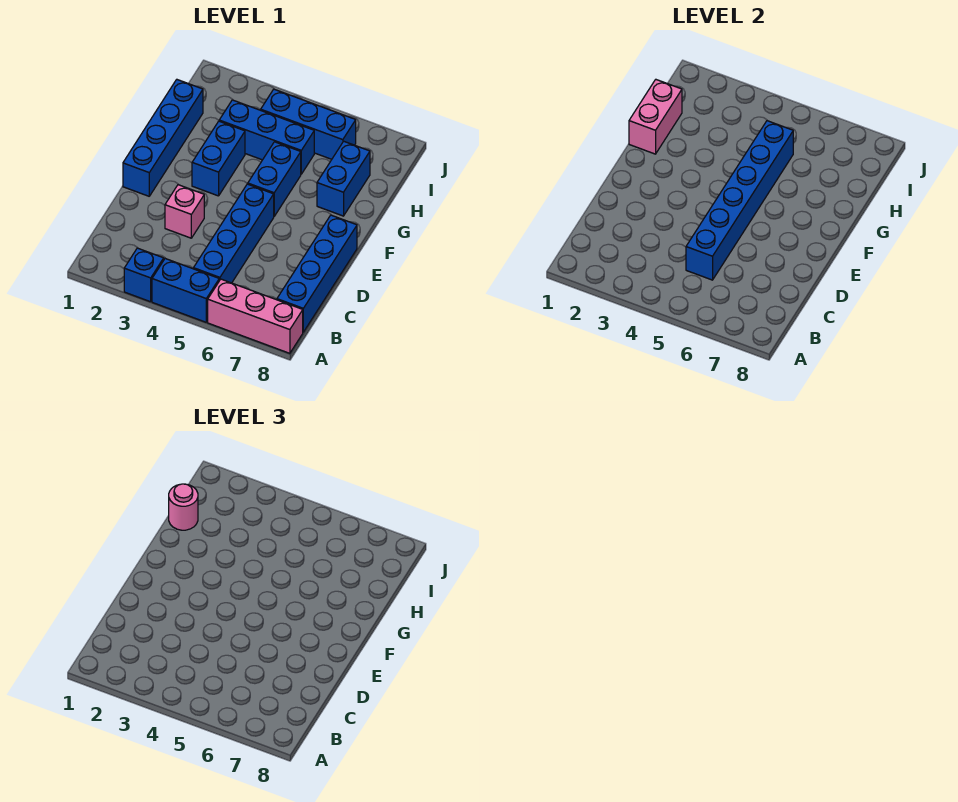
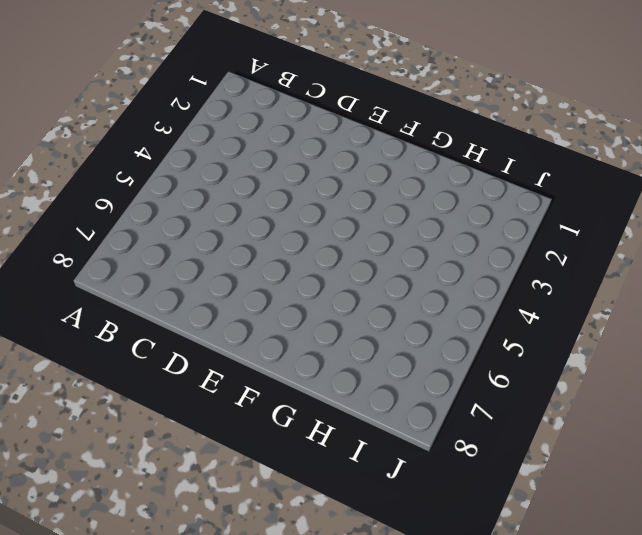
none -> blue 1x1 brick [124,248,164,302]
none -> blue 1x2 brick [152,258,219,322]
none -> pink 1x3 brick [208,279,303,353]

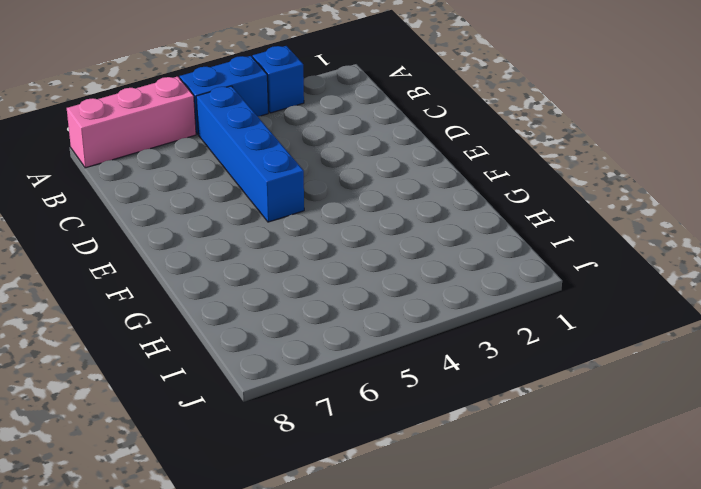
none -> blue 1x4 brick [277,215,357,332]
none -> pink 1x1 brick [165,185,204,238]
none -> blue 1x4 brick [123,80,203,196]

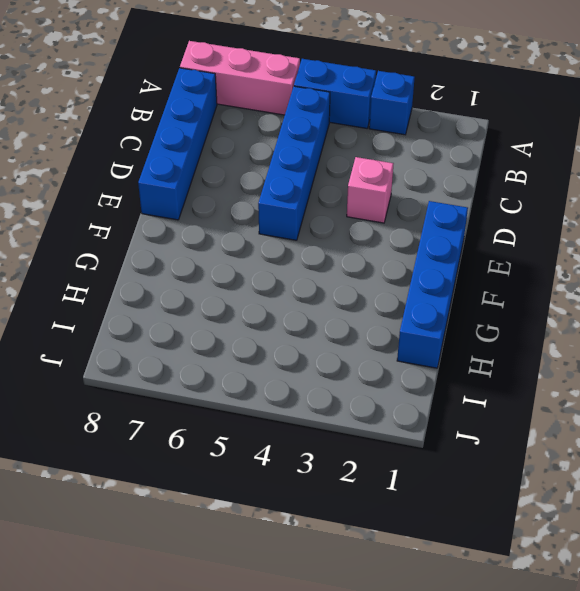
none -> blue 1x2 brick [192,121,245,196]
none -> blue 1x2 brick [248,142,301,216]
none -> blue 1x2 brick [317,141,370,216]

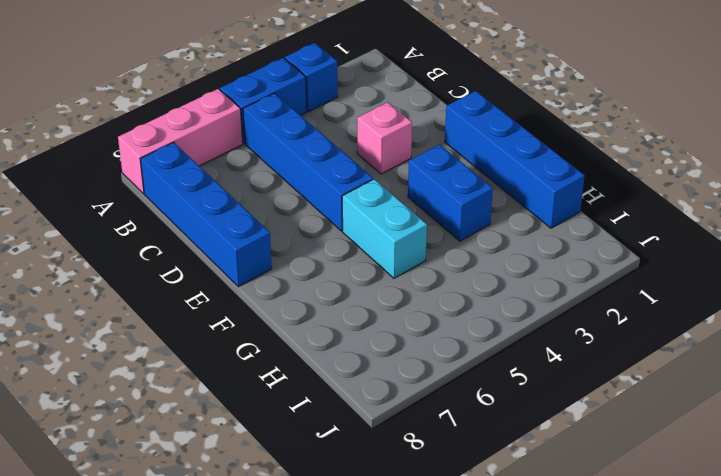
cyan 1x2 brick [342,179,427,278] -> blue 1x2 brick [248,142,301,216]
none -> blue 1x2 brick [317,141,370,216]
none -> blue 1x3 brick [219,100,314,174]
none -> blue 1x3 brick [261,89,356,159]

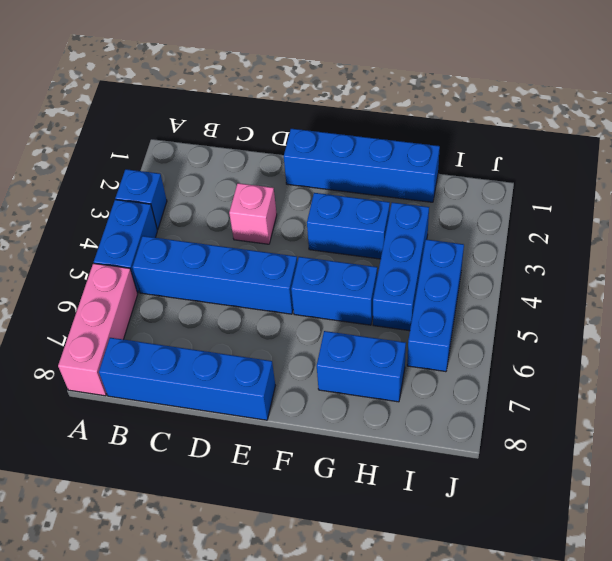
none -> blue 1x6 brick [686,121,793,280]
none -> pink 1x2 brick [629,80,682,154]
none -> pink 1x1 round brick [169,484,198,530]

